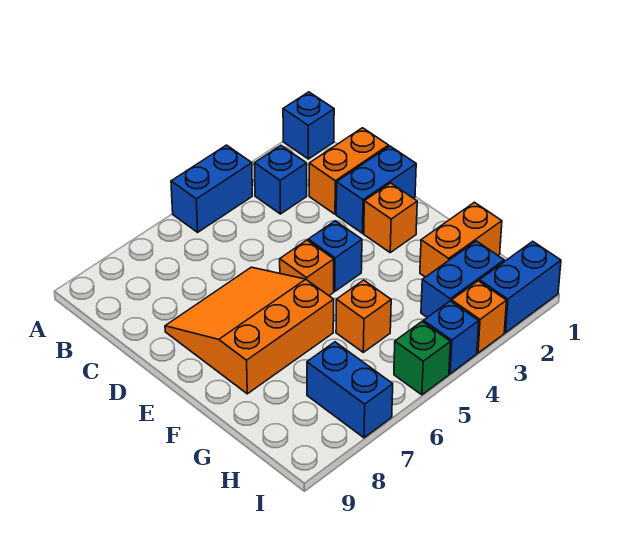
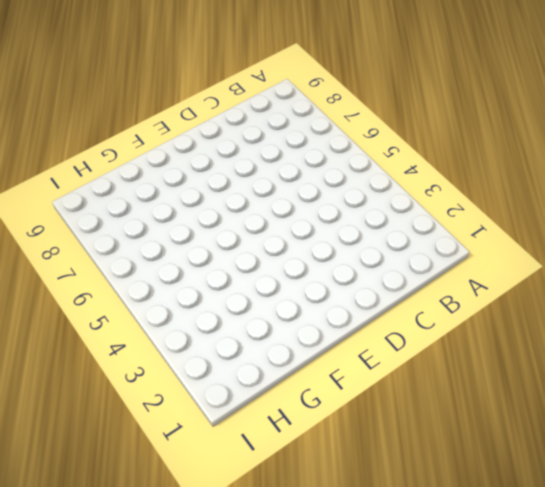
none -> blue 1x1 brick [283,92,334,159]
none -> blue 1x2 brick [171,145,252,232]
none -> blue 1x1 brick [254,146,307,214]

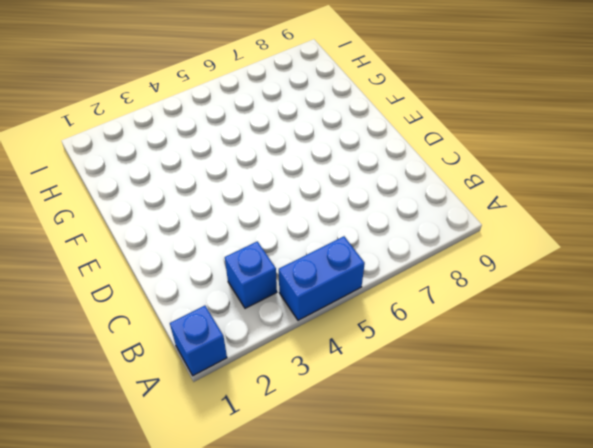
none -> orange 1x2 brick [309,128,389,214]
none -> blue 1x2 brick [336,146,416,233]
none -> orange 3x3 slope [165,267,334,394]

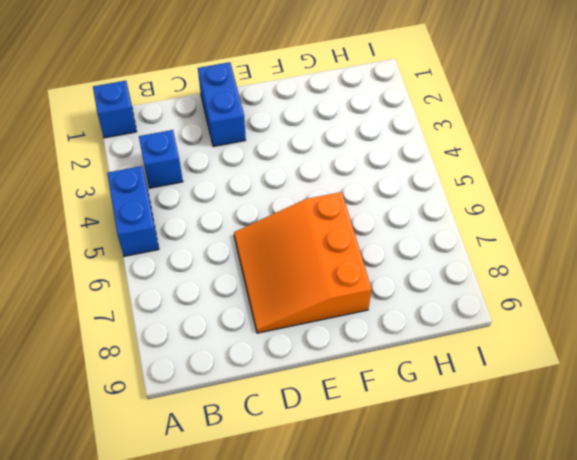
none -> orange 1x2 brick [309,128,389,214]
none -> orange 1x1 brick [364,183,417,252]
none -> blue 1x1 brick [308,221,362,291]

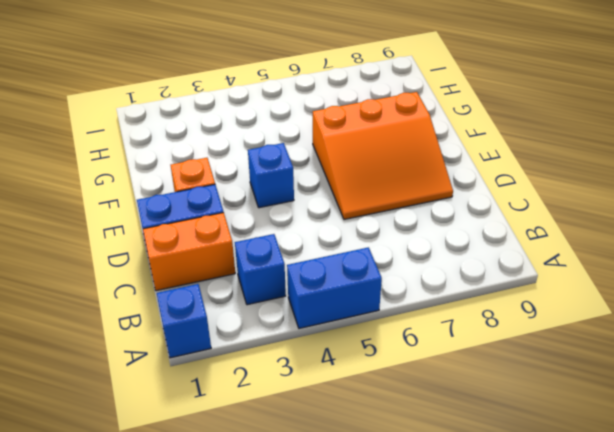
none -> orange 1x1 brick [280,240,334,295]
none -> orange 1x2 brick [420,202,502,277]
none -> orange 1x1 brick [336,280,391,352]

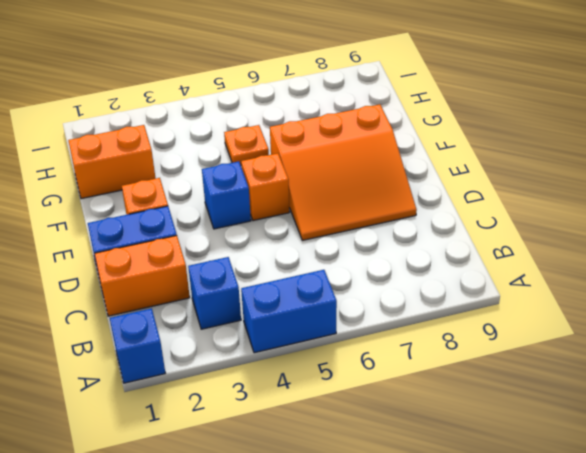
orange 1x1 plate [224,125,269,165] -> orange 1x1 brick [336,280,391,352]
none -> blue 1x2 brick [421,241,504,317]
none -> blue 1x2 brick [307,342,393,438]
none -> blue 1x2 brick [479,241,561,333]

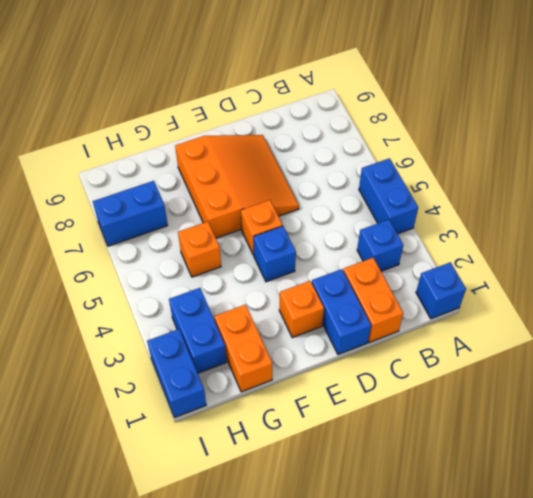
none -> orange 1x1 brick [452,281,507,353]
none -> blue 1x1 brick [423,301,479,374]
none -> green 1x1 brick [394,322,450,395]

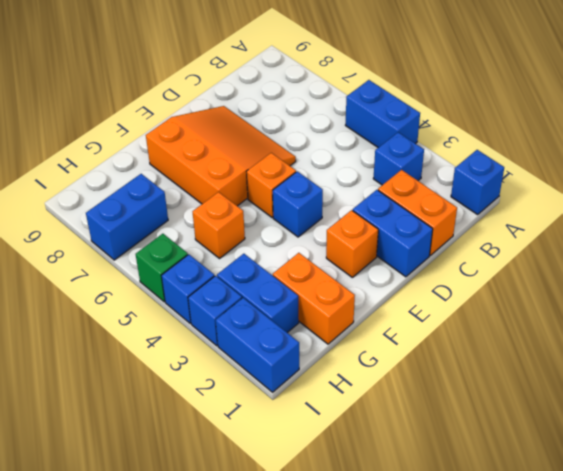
blue 1x1 brick [188,276,242,346] -> orange 1x1 brick [452,281,507,353]

